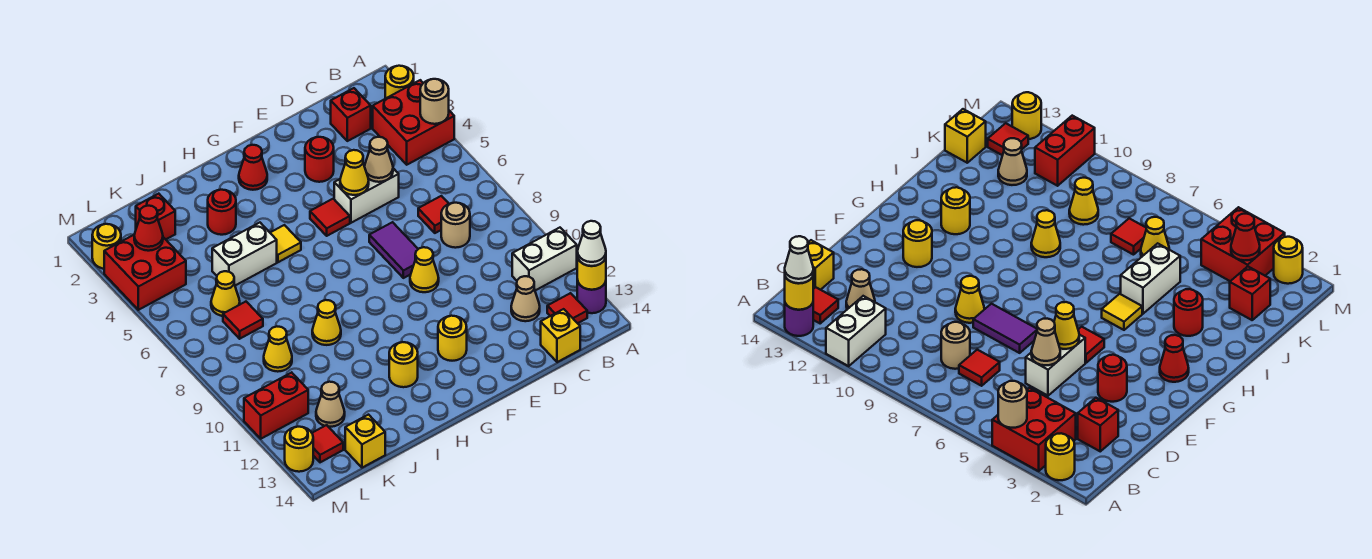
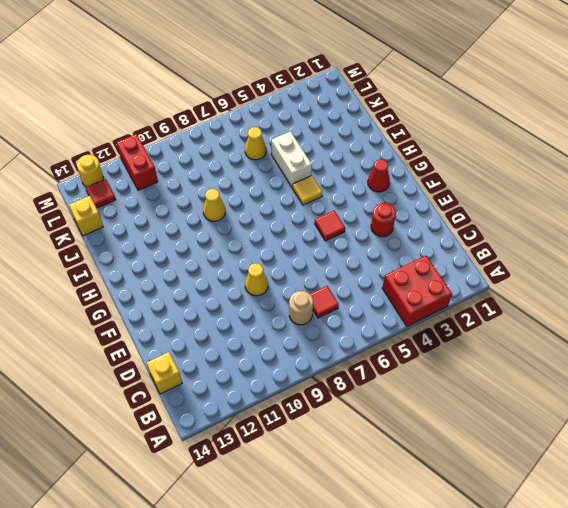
none -> yellow 1x1 round brick [385,66,414,99]
none -> white 1x2 brick [512,228,577,290]
none -> purple 1x1 round brick [577,279,606,313]
none -> red 1x1 tile [547,293,587,323]

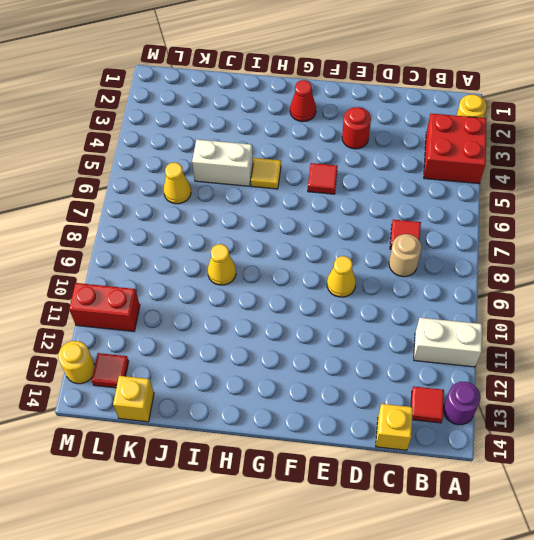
none -> red 1x1 brick [331,88,371,141]
none -> tan 1x1 cone [511,276,540,321]
none -> white 1x2 brick [334,168,399,223]
none -> purple 1x2 tile [369,222,418,278]

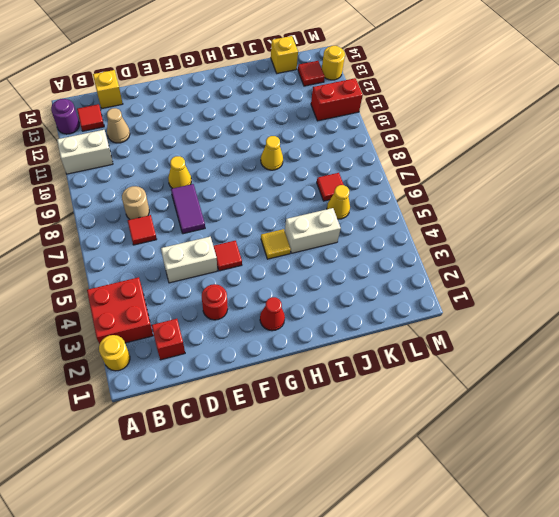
none -> yellow 1x1 round brick [438,316,467,361]
none -> yellow 1x1 round brick [389,342,418,387]
none -> red 1x1 round brick [208,190,236,235]
none -> red 1x1 brick [136,194,175,239]

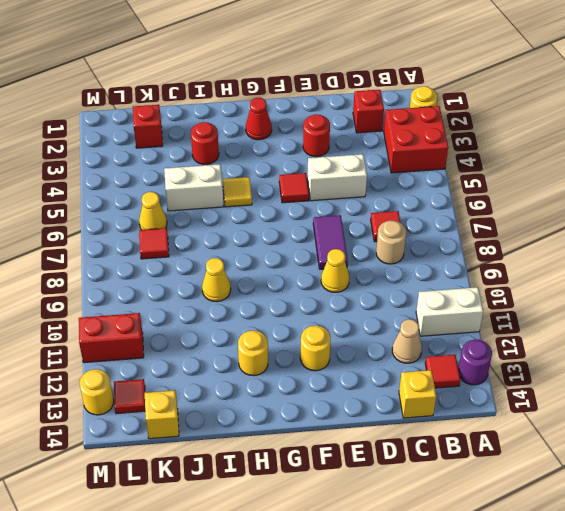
none -> yellow 1x1 cone [264,327,292,372]
none -> tan 1x1 cone [316,382,345,427]
none -> red 2x2 brick [104,234,186,310]
none -> yellow 1x1 round brick [92,224,121,269]

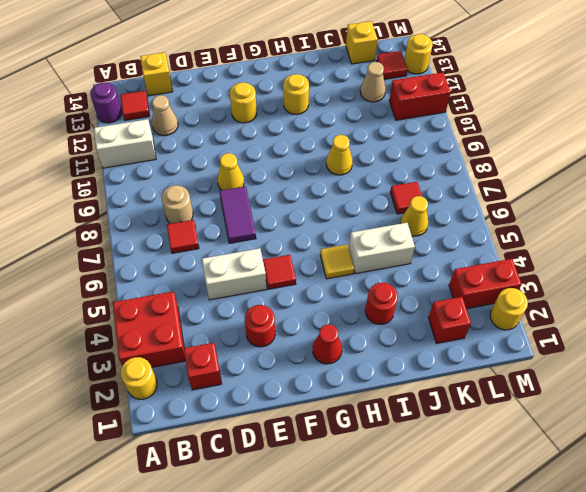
red 1x2 brick [449,259,521,309] -> red 2x2 brick [104,234,186,310]
none -> yellow 1x1 cone [264,327,292,372]
none -> tan 1x1 round brick [420,79,449,124]
none -> yellow 1x1 round brick [577,256,606,290]
none -> tan 1x1 cone [365,137,393,182]

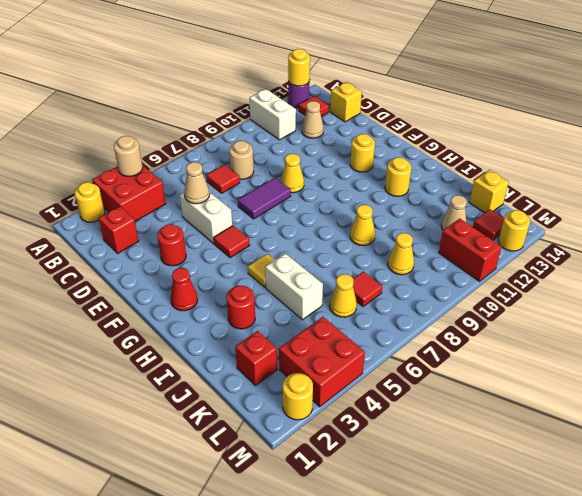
none -> yellow 1x1 cone [340,150,369,195]
none -> red 1x1 cone [134,206,163,251]
none -> white 1x1 cone [577,221,606,266]

